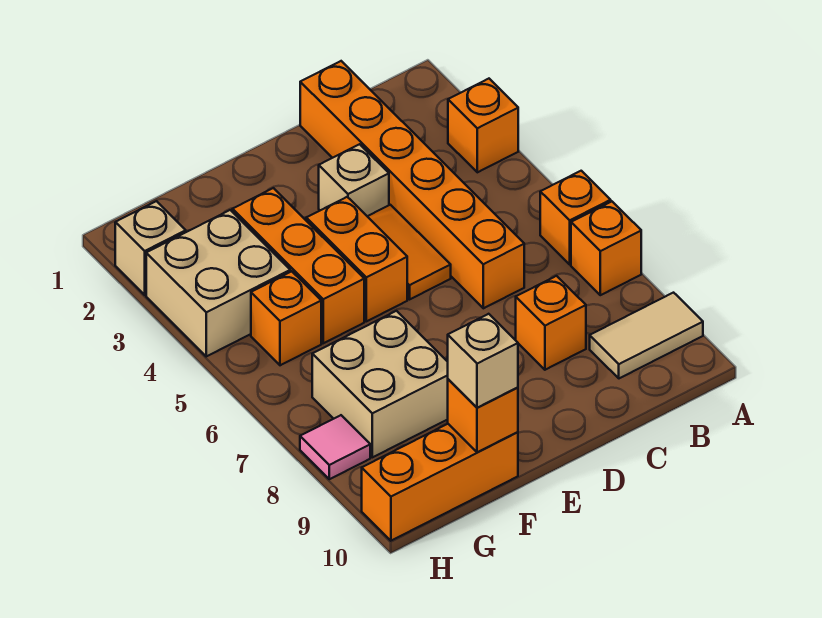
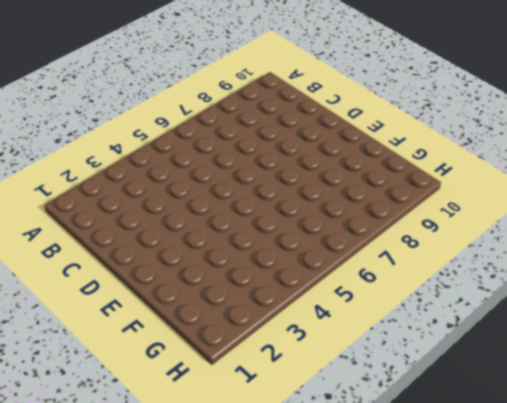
none -> orange 1x1 brick [448,79,518,172]
none -> orange 1x1 brick [540,171,611,264]
none -> orange 1x1 brick [571,202,641,295]

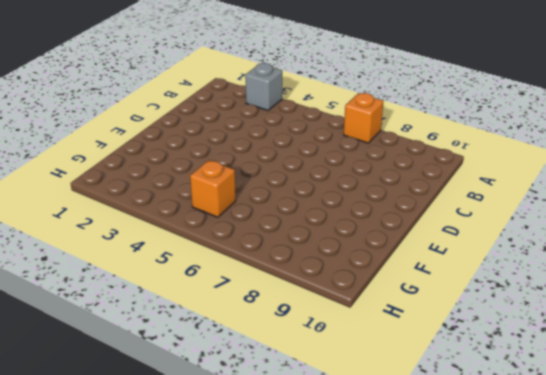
grey 1x1 brick [245,63,282,110] -> orange 1x1 brick [448,79,518,172]
none -> orange 1x1 brick [540,171,611,264]
none -> tan 1x2 tile [590,293,703,378]
none -> orange 1x6 brick [300,61,524,308]

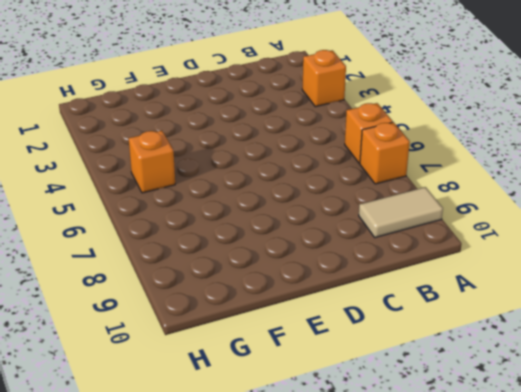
none -> orange 1x6 brick [300,61,524,308]
none -> orange 1x1 brick [516,276,586,370]
none -> tan 1x1 brick [319,144,389,216]

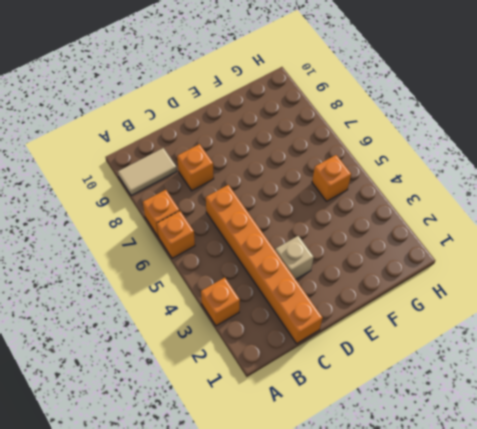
none -> orange 1x2 tile [367,205,451,299]
none -> orange 1x2 brick [306,197,407,321]
none -> orange 1x3 brick [232,188,364,343]

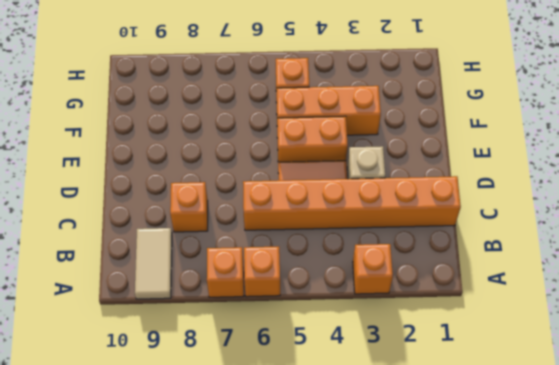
none -> tan 2x2 brick [312,311,448,457]
none -> orange 1x3 brick [362,424,518,541]
none -> tan 2x2 brick [146,210,290,356]

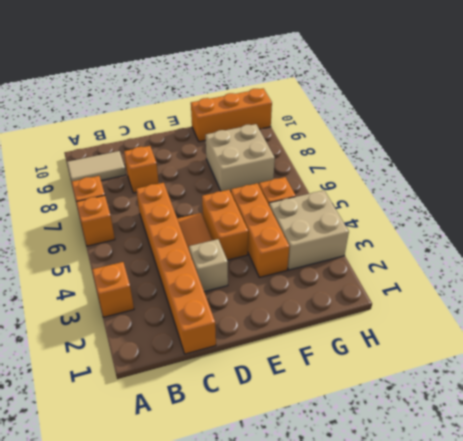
none -> tan 1x1 brick [115,201,186,295]
none -> pink 1x1 tile [300,415,370,479]
none -> orange 1x1 brick [448,379,518,452]

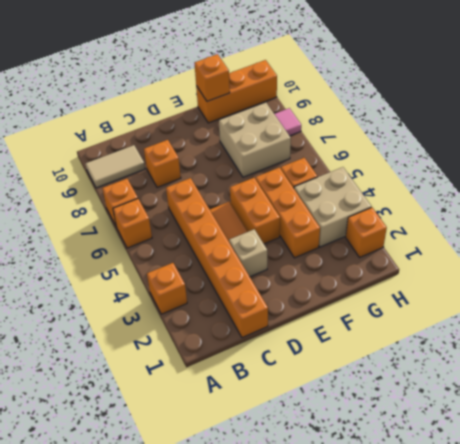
orange 1x1 brick [346,207,387,257] -> tan 1x1 brick [115,201,186,295]
none -> tan 1x1 brick [448,314,518,408]

